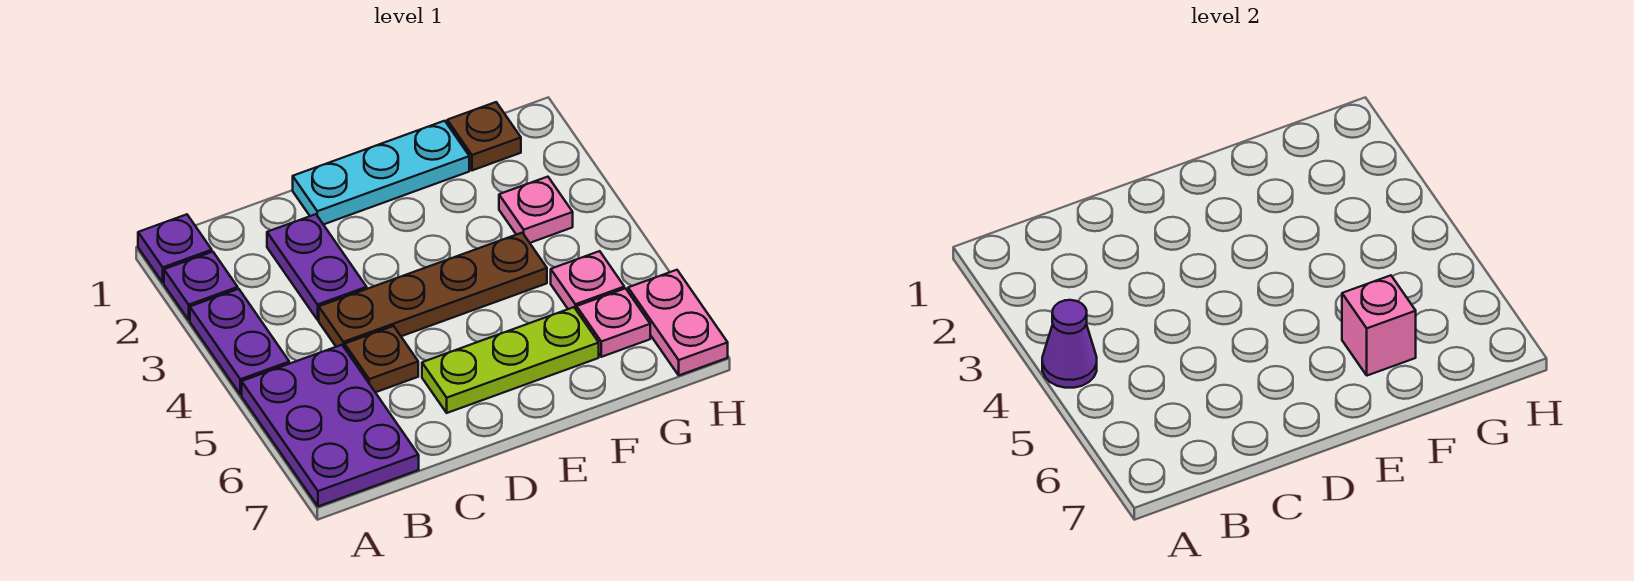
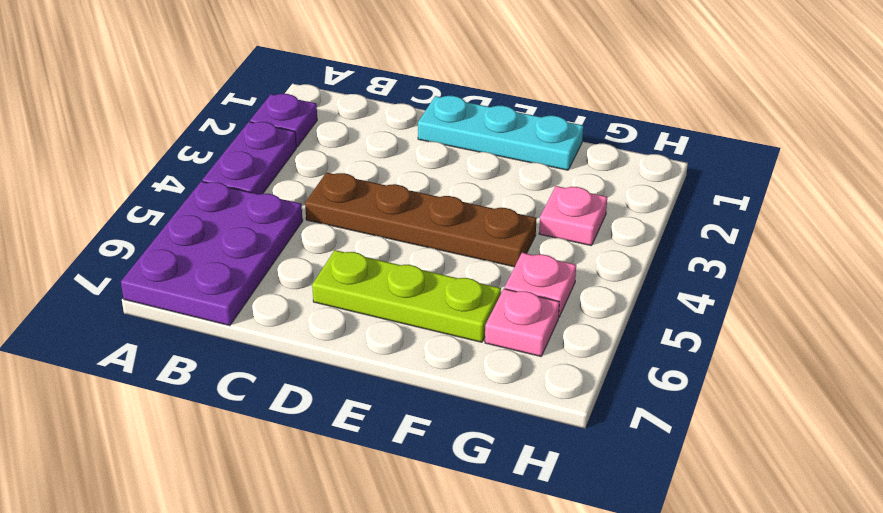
none -> purple 1x1 plate [138,214,212,283]
none -> purple 1x2 plate [267,214,367,320]
none -> brown 1x1 plate [345,326,418,392]

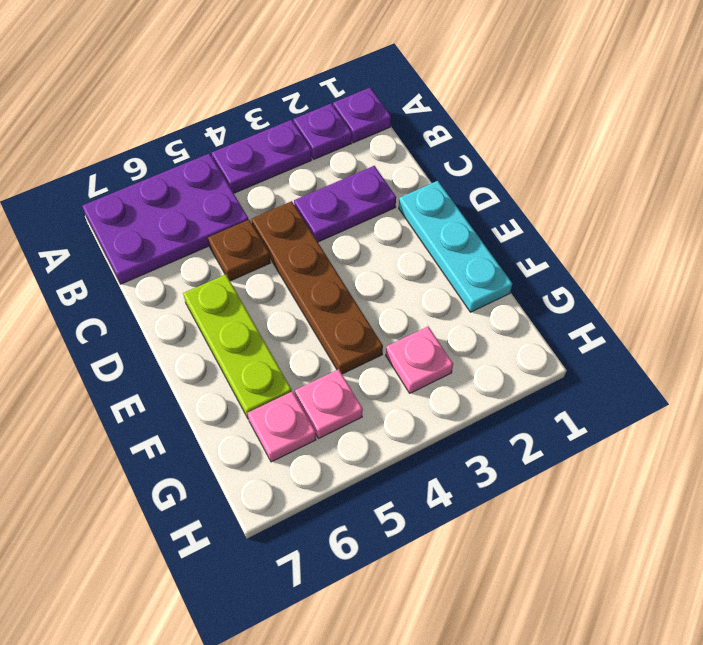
none -> brown 1x1 plate [447,102,521,170]
none -> pink 1x2 plate [628,270,728,375]
none -> purple 1x1 cone [1042,300,1097,388]

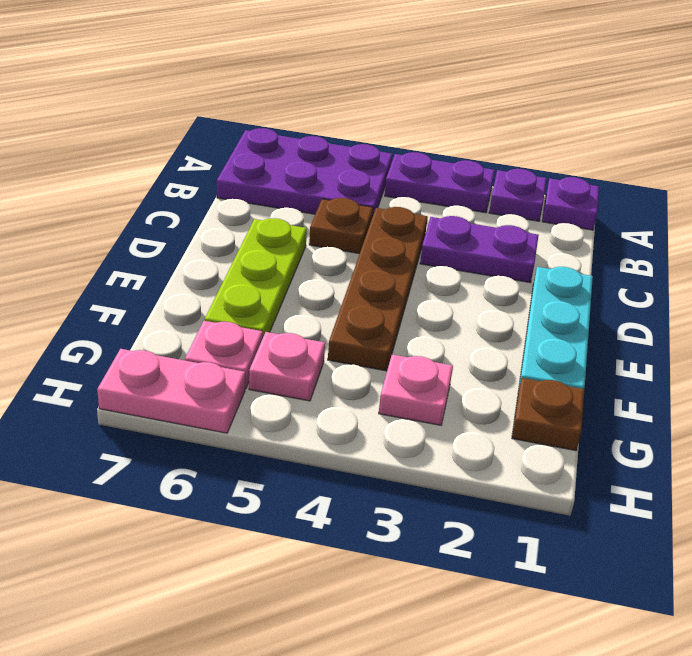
none -> purple 1x1 cone [1042,300,1097,388]
none -> pink 1x1 brick [1342,275,1416,376]

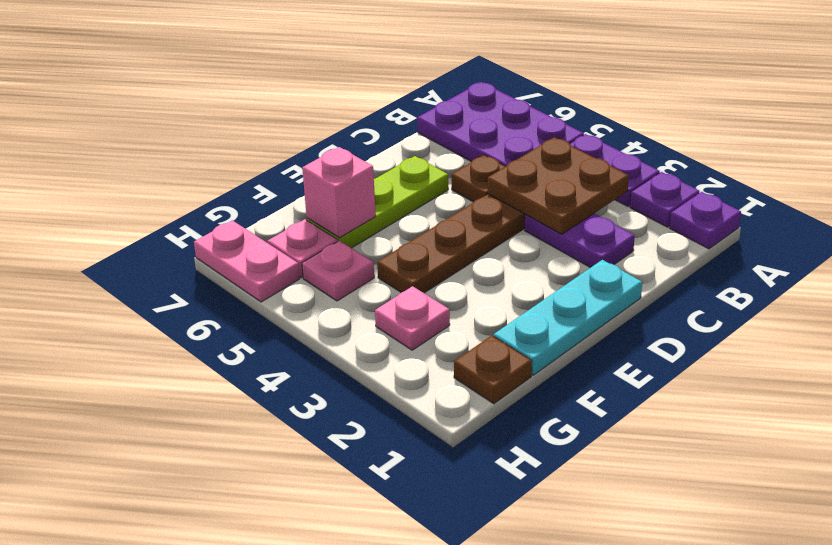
brown 2x2 plate [488,137,629,234] -> none
none -> purple 1x1 cone [1042,300,1097,388]

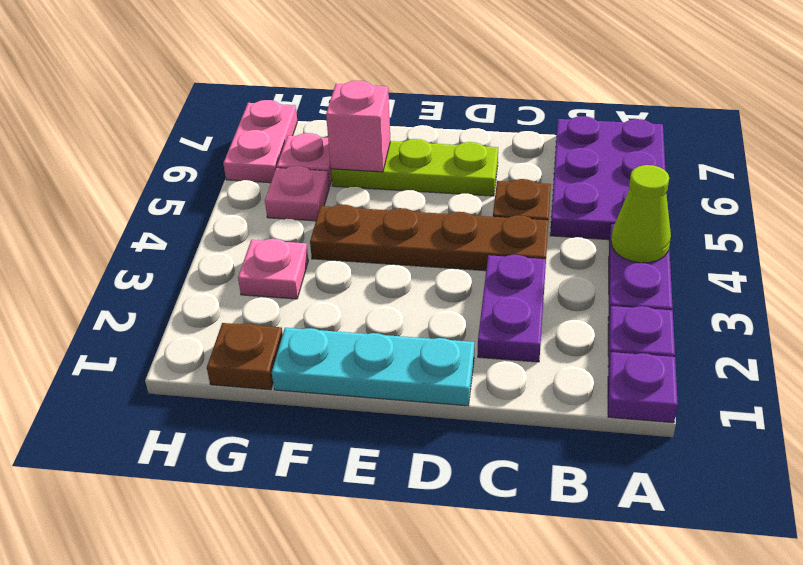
lime 1x1 cone [611,165,671,263] -> purple 1x1 cone [1042,300,1097,388]

